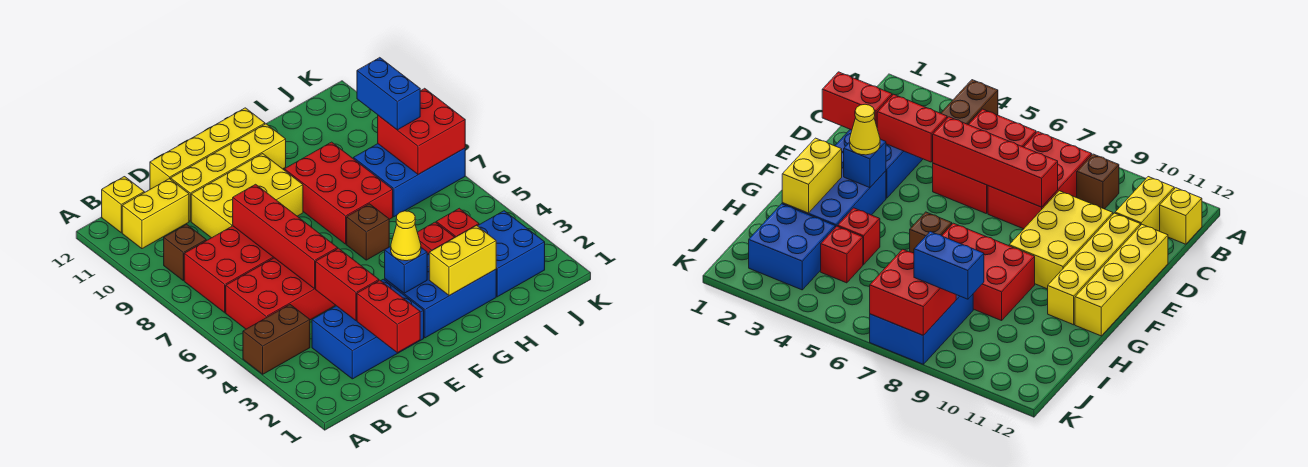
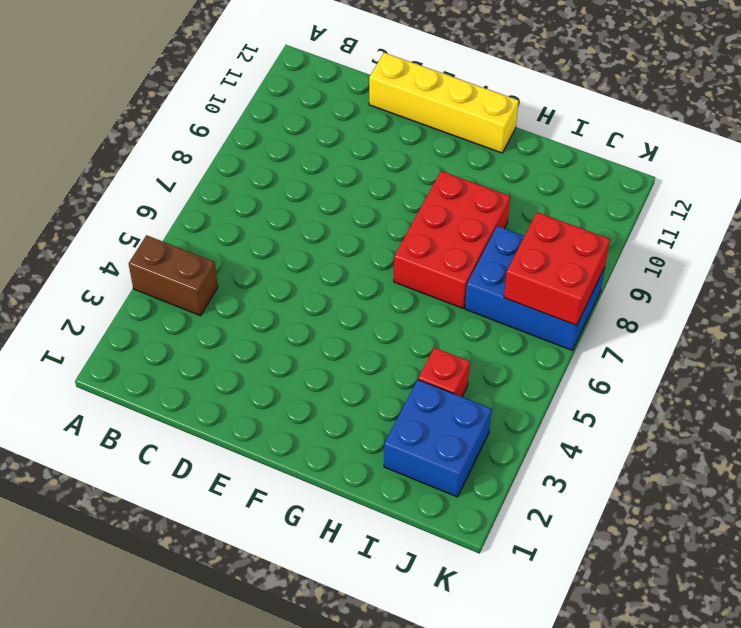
none -> red 2x3 brick [226,258,336,329]
none -> red 2x3 brick [184,226,274,313]
none -> brown 1x1 brick [164,224,206,281]

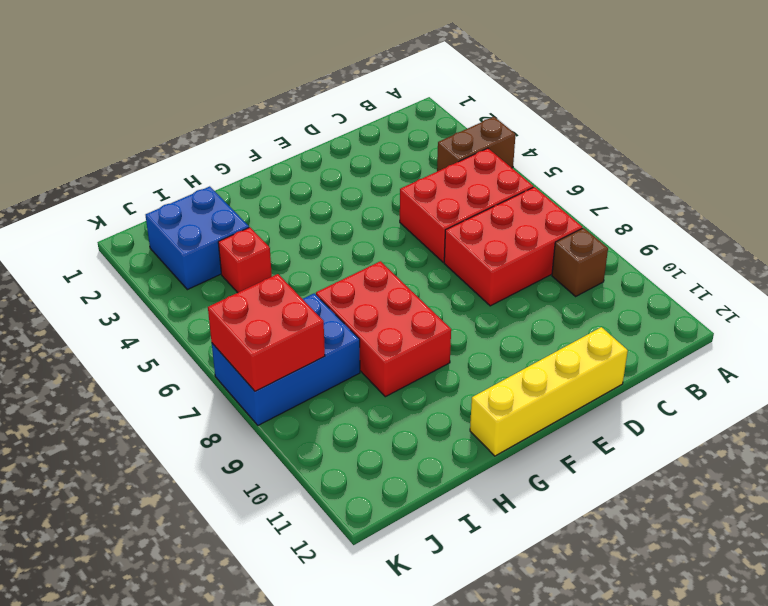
none -> yellow 1x2 brick [122,179,189,249]
none -> yellow 1x1 brick [102,177,144,233]
none -> blue 2x3 brick [312,279,424,379]

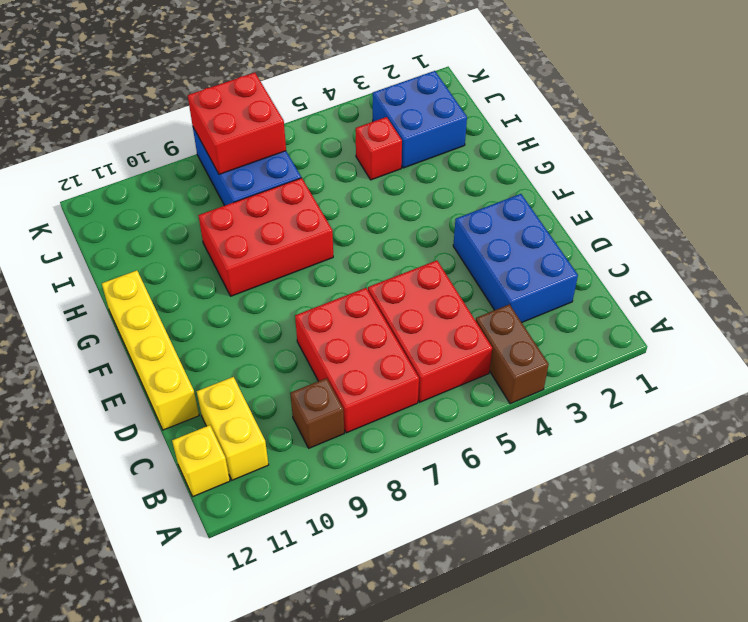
none -> yellow 2x3 brick [191,154,303,238]
none -> yellow 1x4 brick [171,124,286,221]
none -> blue 2x3 brick [385,254,496,338]

